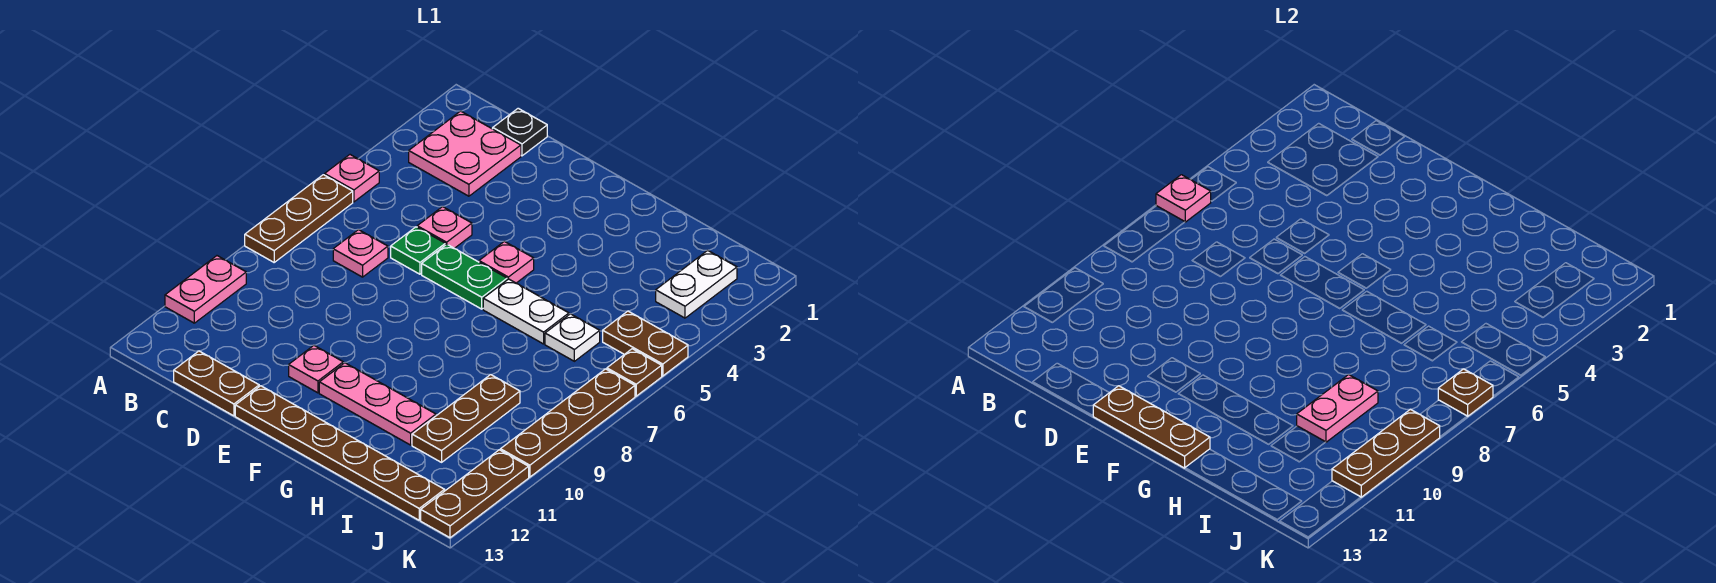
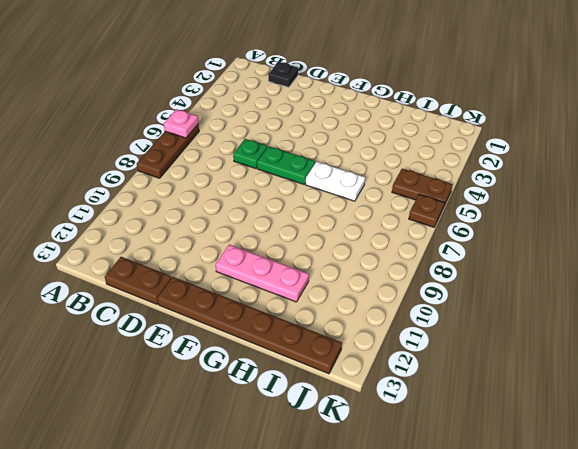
none -> pink 1x1 plate [325,155,379,202]
none -> pink 1x2 plate [165,256,246,323]
none -> pink 2x2 plate [409,111,521,196]

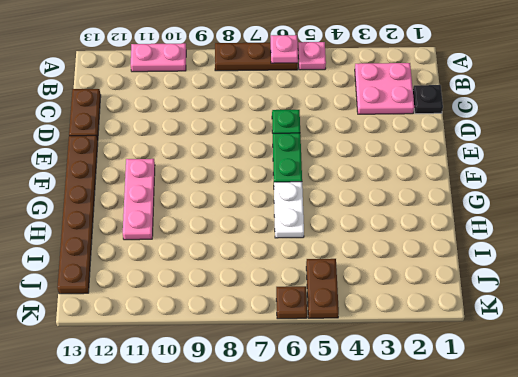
none -> pink 1x1 plate [333,230,388,277]
none -> pink 1x1 plate [417,207,472,248]
none -> pink 1x1 plate [289,346,343,393]

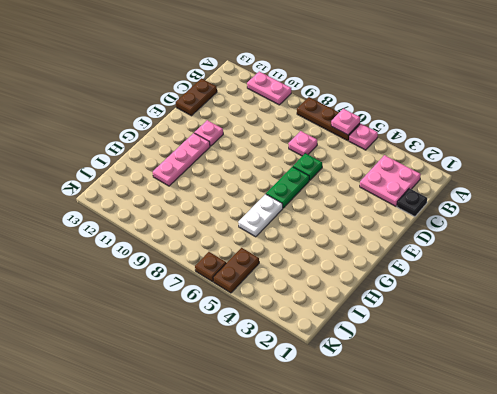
none -> pink 1x1 plate [417,207,472,248]
none -> brown 1x6 plate [235,386,445,520]
none -> pink 1x1 plate [479,241,534,283]

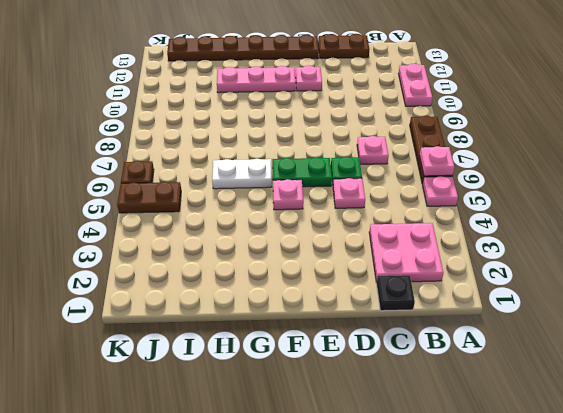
none -> white 1x1 plate [545,314,600,361]
none -> brown 1x3 plate [412,375,520,462]
none -> white 1x2 plate [656,250,737,318]

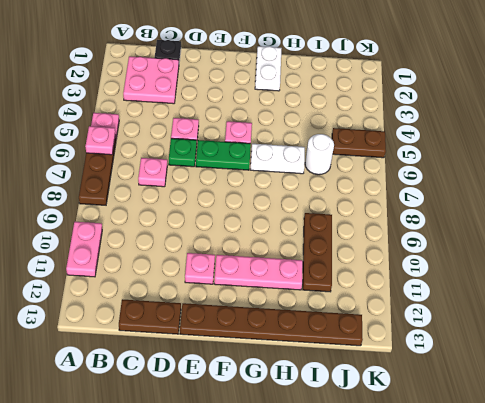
white 1x2 plate [255,46,282,91] -> white 1x2 plate moved to [656,250,737,318]
white 1x1 round brick [305,134,334,175] -> white 1x1 plate [545,314,600,361]
none -> brown 1x1 plate [607,349,662,396]
none -> brown 1x4 plate [500,369,635,477]
none -> brown 1x3 plate [421,450,529,538]

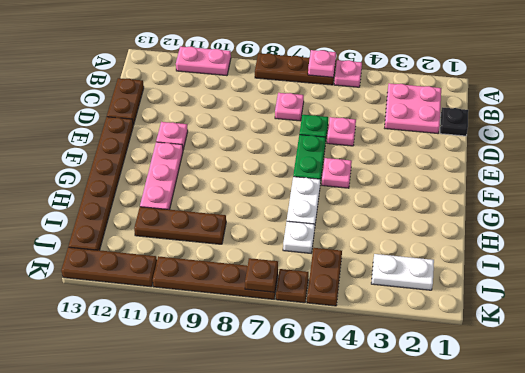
none -> brown 1x3 plate [1093,386,1210,468]
none -> pink 1x2 plate [1297,375,1378,442]
none -> brown 1x3 plate [1332,409,1440,497]

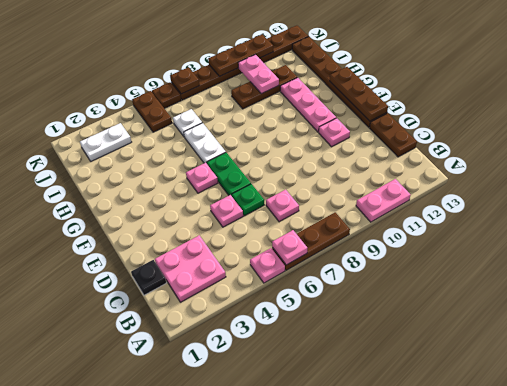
pink 1x2 plate [238,54,279,94] -> pink 1x2 plate turned to [1297,375,1378,442]

